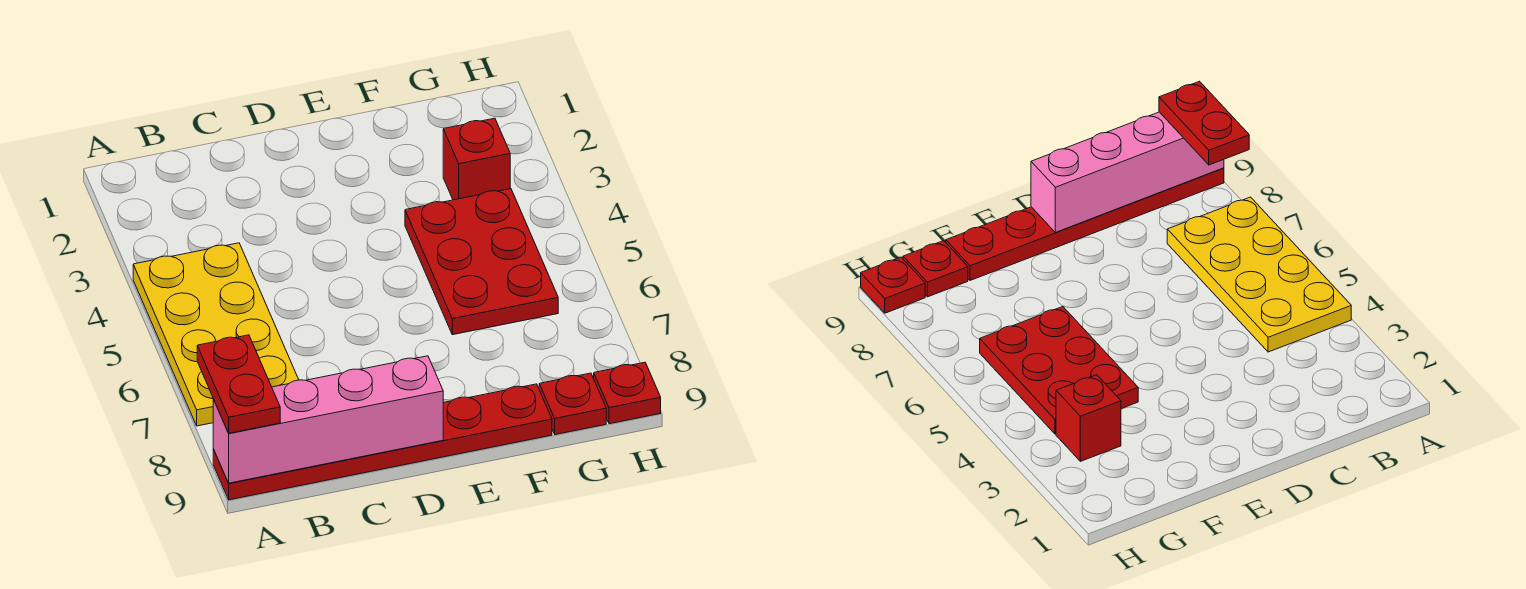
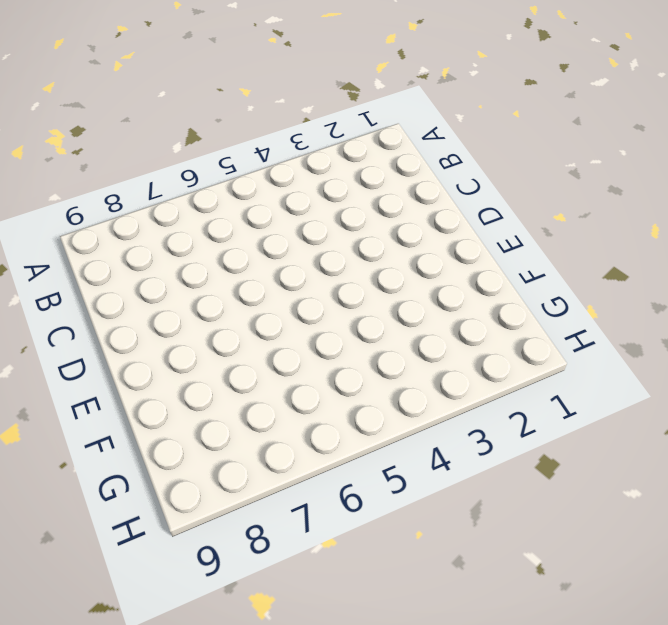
none -> yellow 2x4 plate [133,243,299,426]
none -> red 1x6 plate [213,384,552,500]

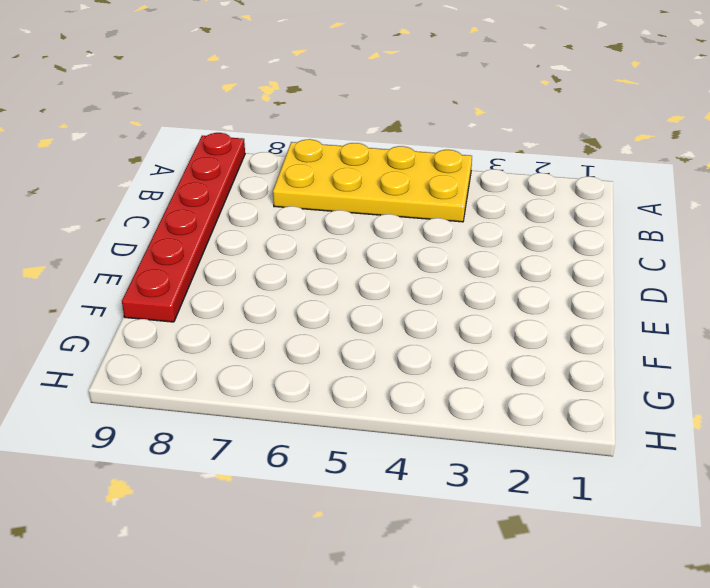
none -> red 2x3 plate [405,188,558,335]
none -> red 1x1 brick [443,118,510,200]

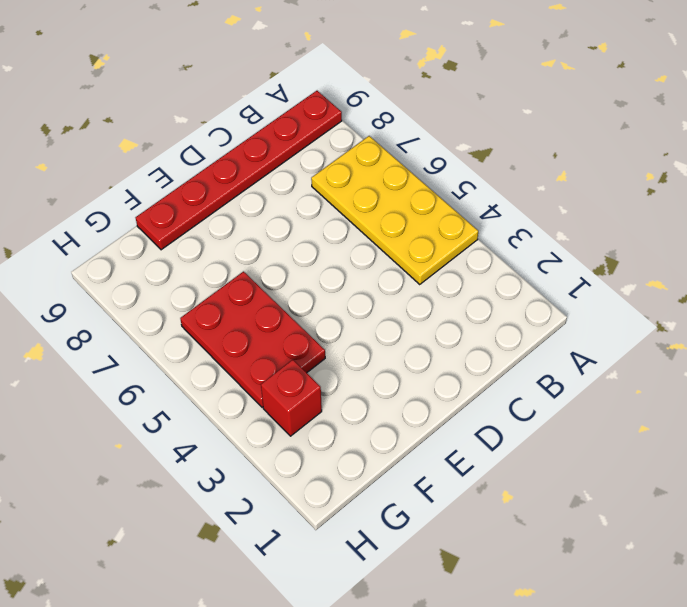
none -> red 1x1 plate [539,373,606,435]
none -> red 1x1 plate [594,362,661,424]

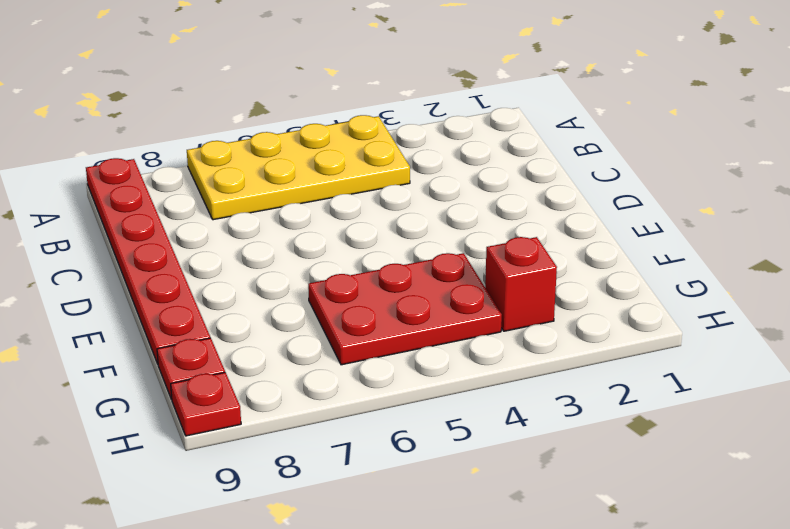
none -> pink 1x4 brick [213,356,443,483]
none -> red 1x2 plate [197,335,280,433]

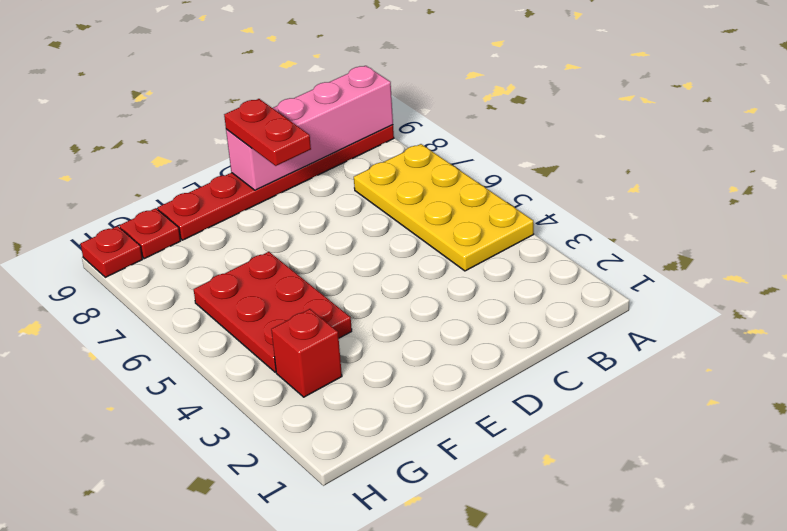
red 1x2 plate [224,99,311,166] -> red 1x2 plate moved to [197,335,280,433]

